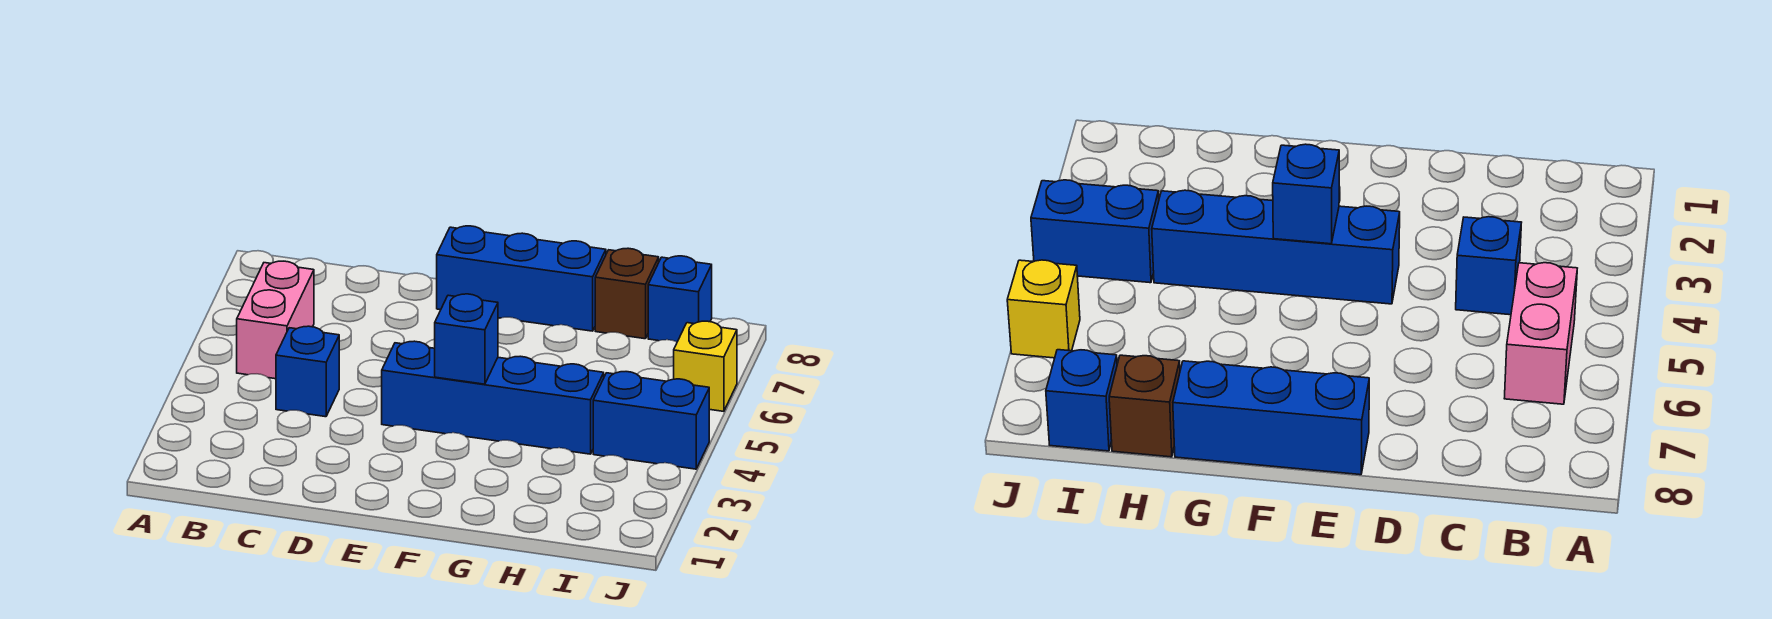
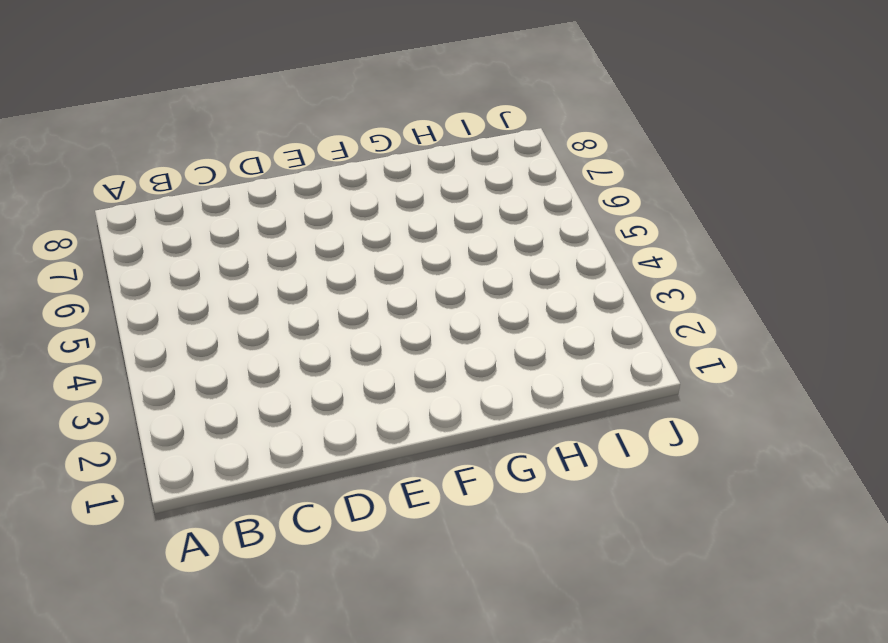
none -> pink 1x2 brick [237,261,314,379]
none -> blue 1x1 brick [276,326,339,417]

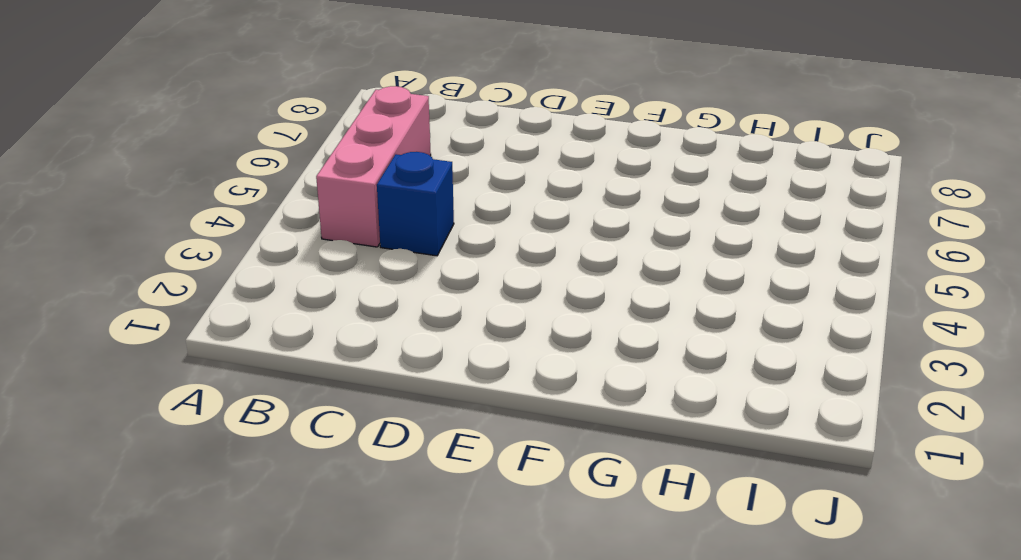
pink 1x3 brick [316,86,431,247] -> pink 1x2 brick [237,261,314,379]
none -> blue 1x4 brick [382,341,604,454]
none -> blue 1x3 brick [437,226,606,331]

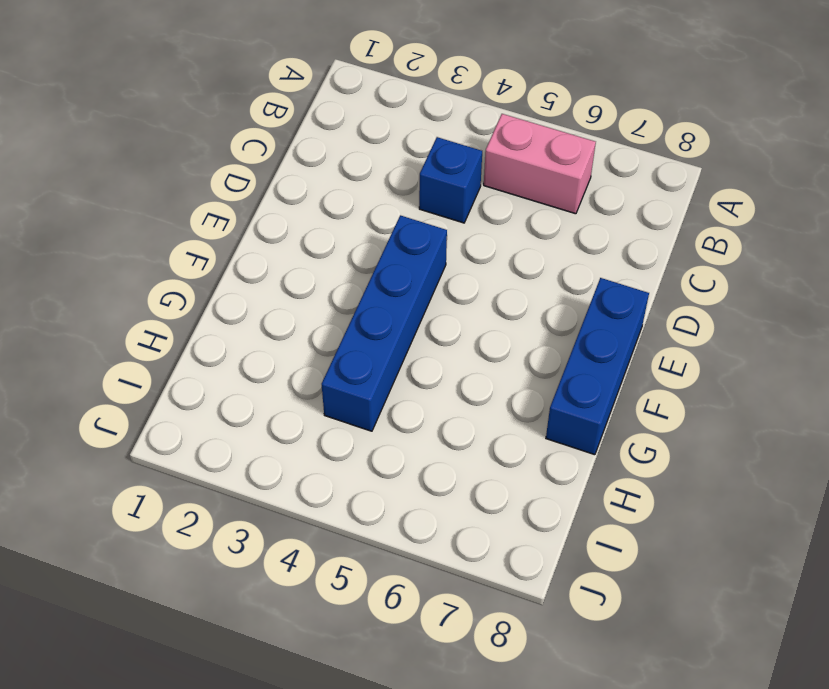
none -> brown 1x1 brick [595,248,659,339]
none -> blue 1x2 brick [593,372,709,469]

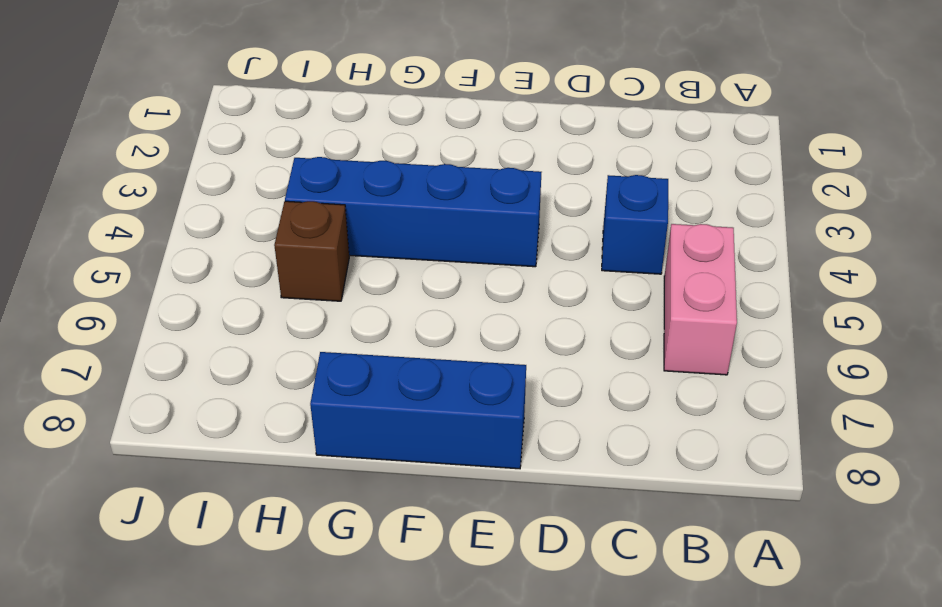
brown 1x1 brick [274,201,349,301] -> brown 1x1 brick moved to [595,248,659,339]
none -> blue 1x2 brick [593,372,709,469]
none -> blue 1x1 brick [648,256,712,342]

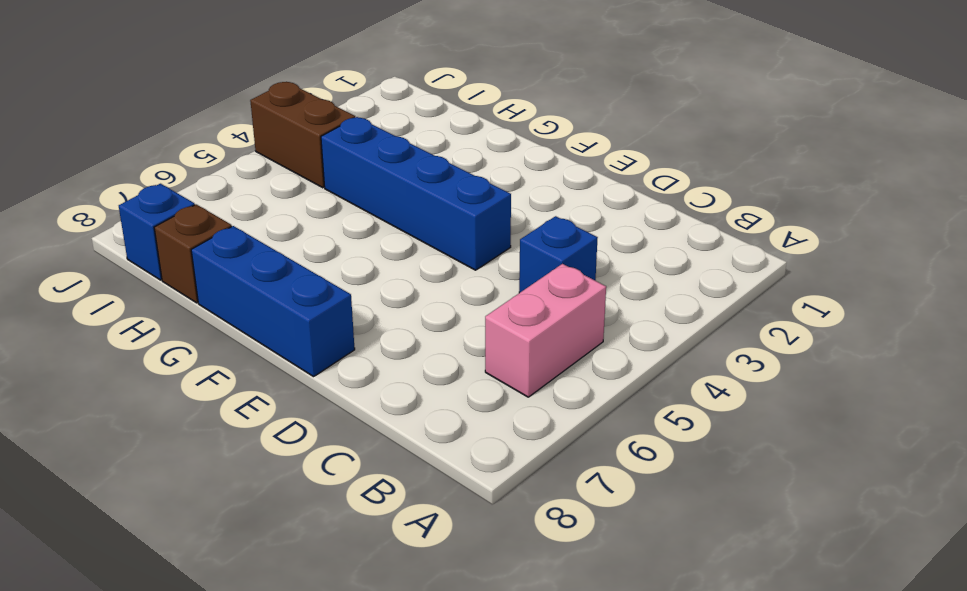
brown 1x2 brick [250,82,355,188] -> blue 1x2 brick [593,372,709,469]
none -> yellow 1x1 brick [674,321,737,411]
none -> blue 1x1 brick [435,294,498,384]

